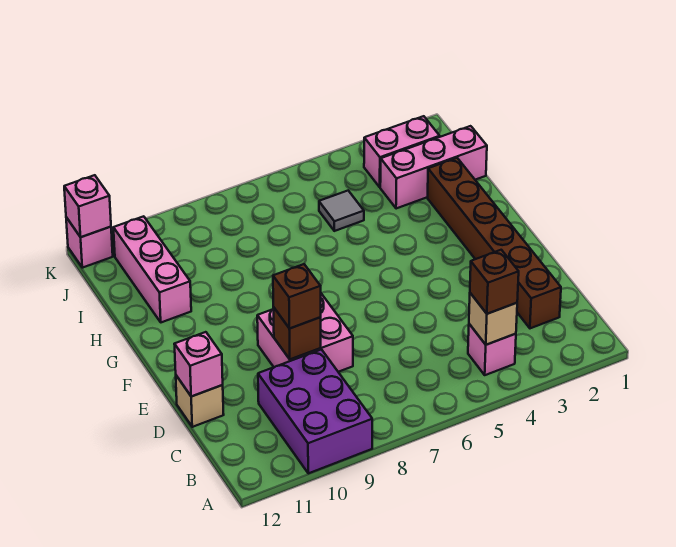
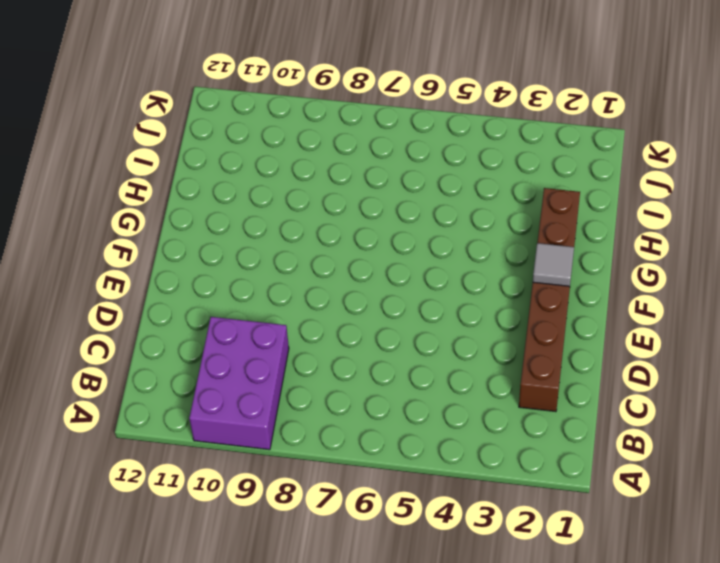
grey 1x1 tile [533,243,574,286] -> grey 1x1 tile moved to [319,191,364,231]
none -> pink 1x1 brick [468,324,516,375]
none -> pink 2x2 brick [257,293,353,372]
none -> tan 1x1 brick [176,376,224,427]

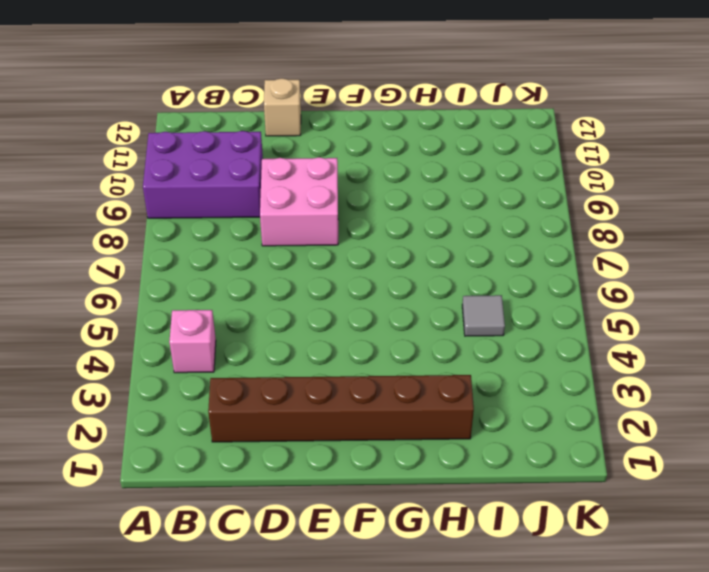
none -> pink 1x3 brick [113,216,191,322]
none -> pink 1x3 brick [380,126,487,209]
none -> pink 1x2 brick [364,116,440,187]

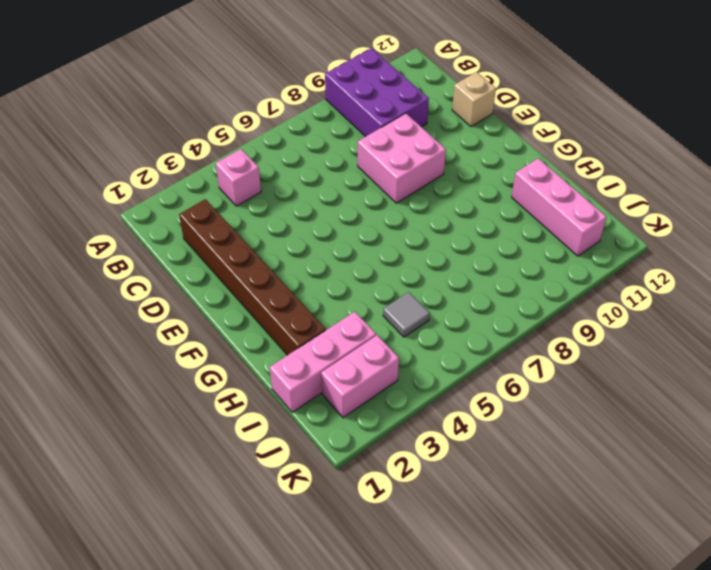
none -> pink 1x1 brick [66,217,113,268]
none -> tan 1x1 brick [469,293,517,345]
none -> brown 1x1 brick [273,307,321,359]

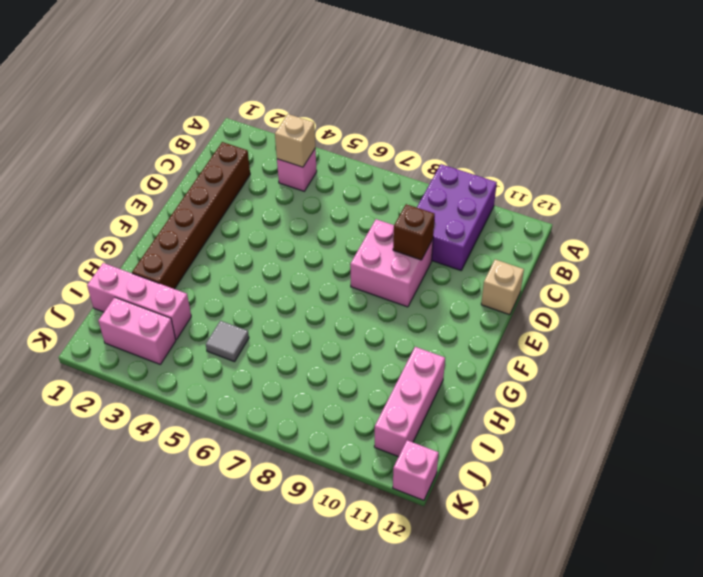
none -> pink 1x1 brick [174,332,223,396]
none -> pink 1x1 brick [64,175,111,237]
none -> brown 1x1 brick [470,250,519,314]

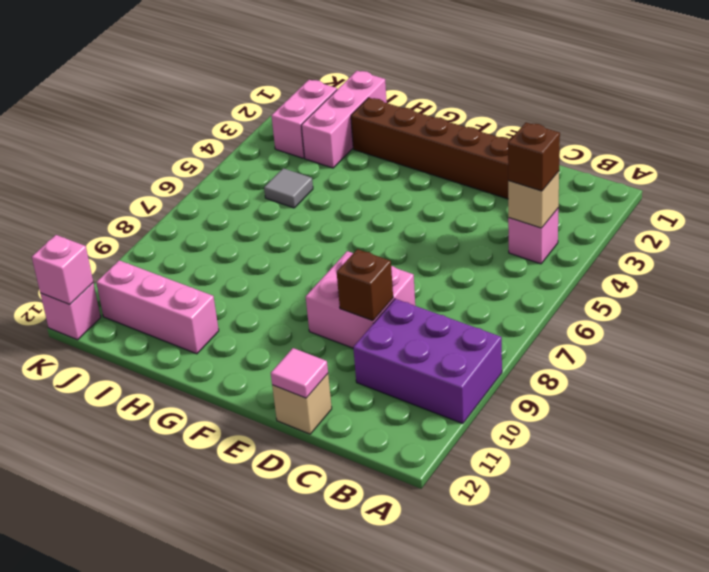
pink 1x1 tile [271,348,328,398] -> pink 1x1 brick [174,332,223,396]
none -> brown 1x1 brick [273,264,321,329]

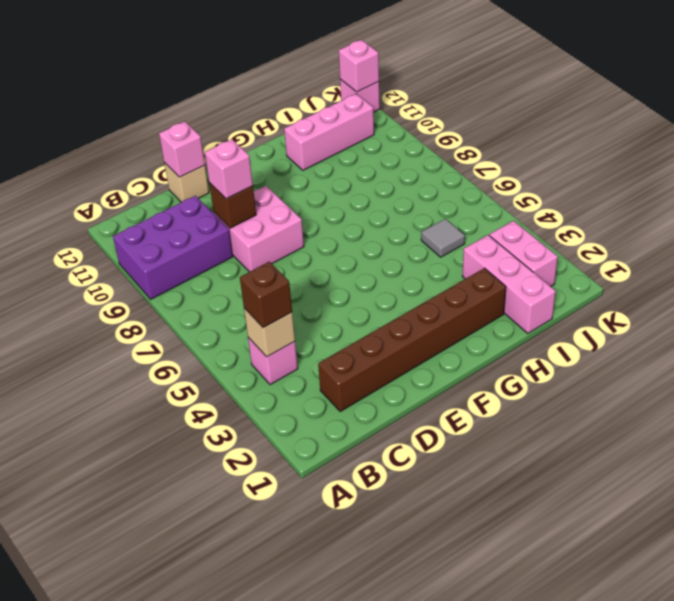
pink 1x1 brick [205,139,253,199] -> brown 1x1 brick [273,264,321,329]

